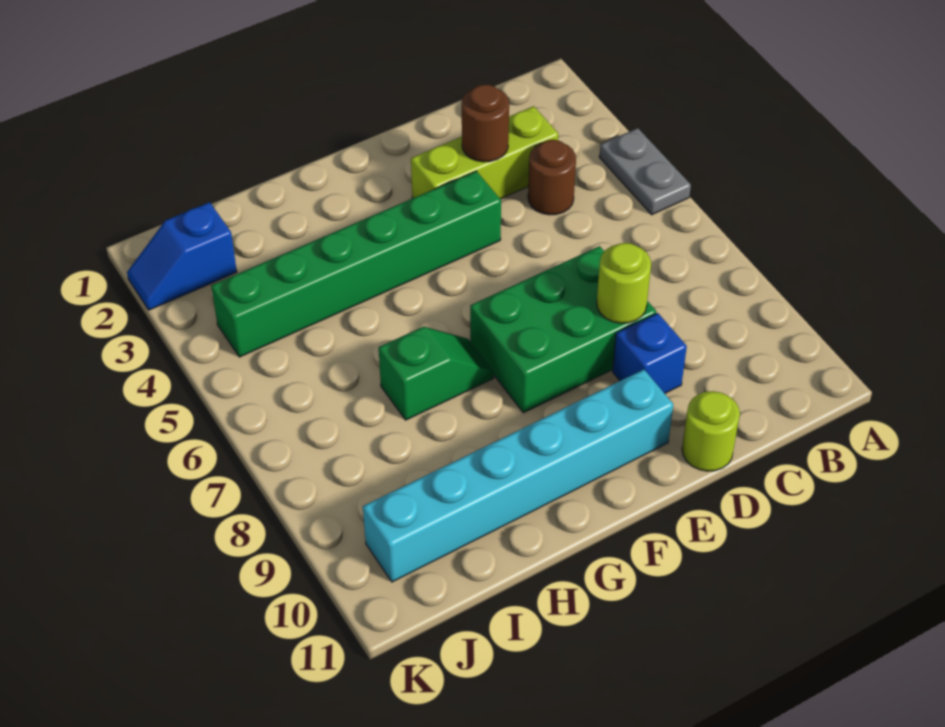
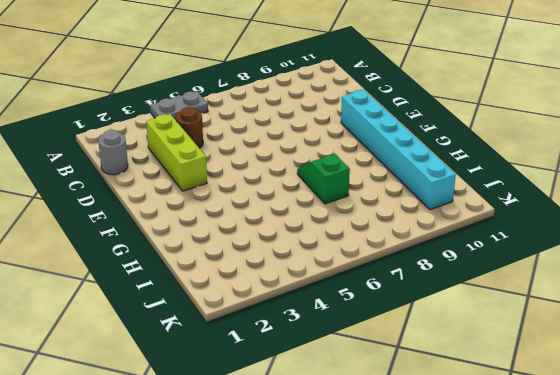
grey 1x1 round brick [98,130,128,175] -> none
none -> green 2x3 brick [470,246,656,413]
none -> blue 1x1 brick [613,313,687,393]
none -> lime 1x1 round brick [682,391,740,471]

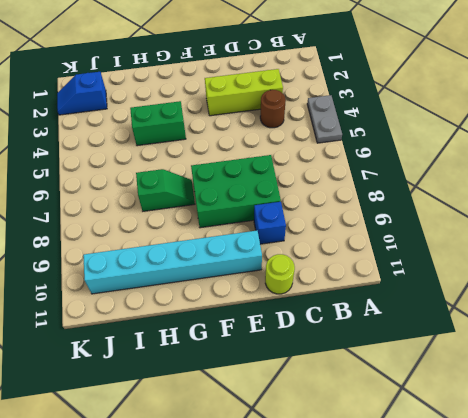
green 1x2 brick [130,101,186,146] -> green 1x6 brick [211,171,501,357]
none -> brown 1x1 round brick [462,85,509,162]
none -> lime 1x1 round brick [597,243,651,323]

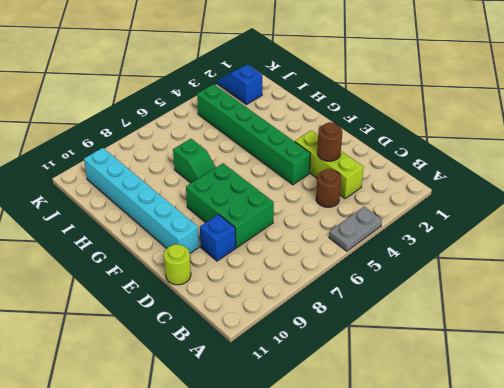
none -> lime 1x1 round brick [597,243,651,323]

